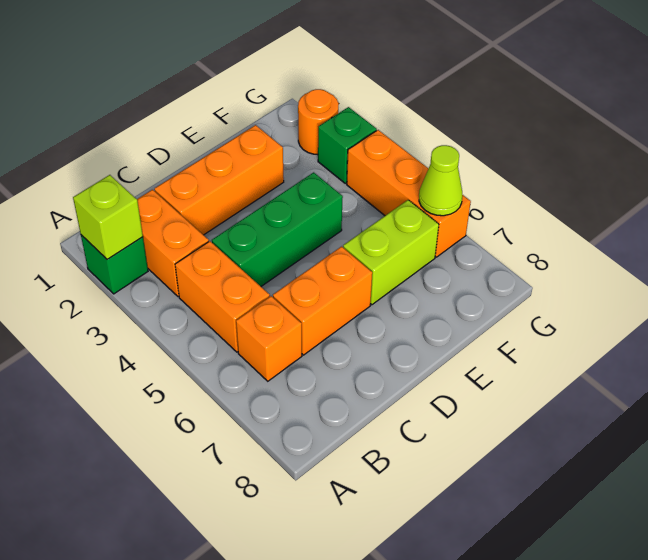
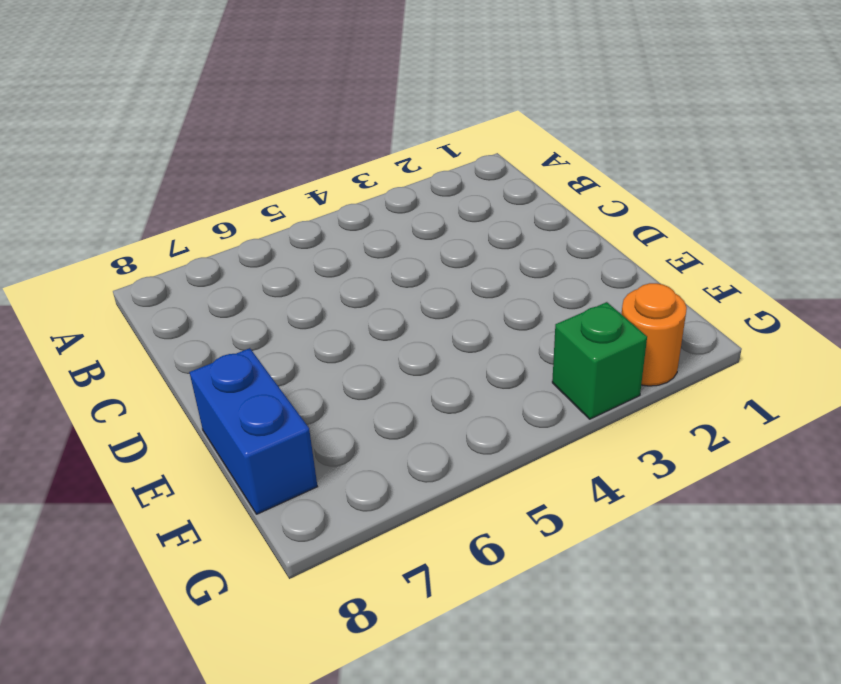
blue 1x2 brick [190,348,318,514] -> none
none -> green 1x1 brick [81,235,148,294]
none -> orange 1x2 brick [137,190,209,297]
none -> orange 1x2 brick [175,241,270,352]

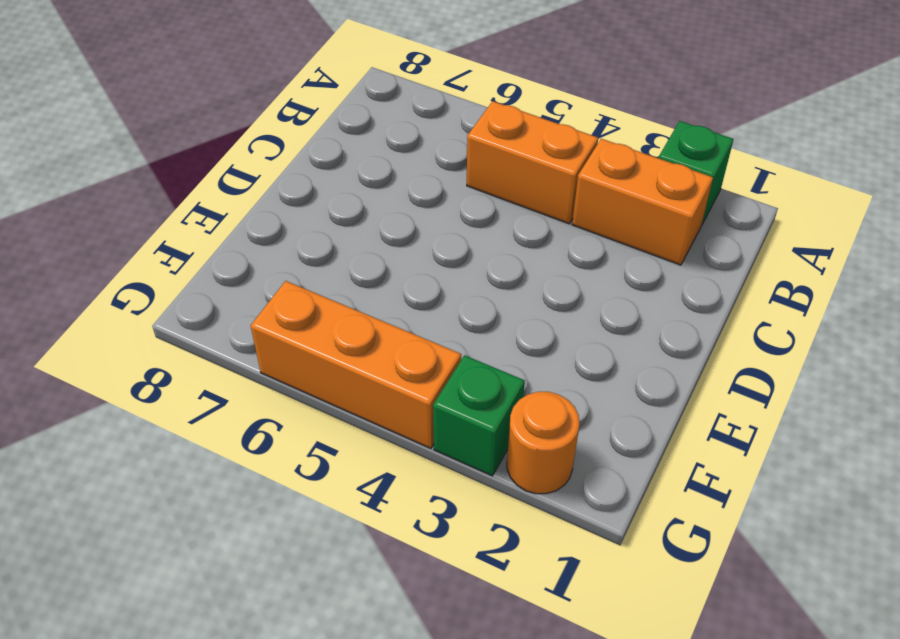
none -> orange 1x1 brick [236,296,302,381]
none -> orange 1x3 brick [154,125,284,235]
none -> green 1x3 brick [212,172,343,286]

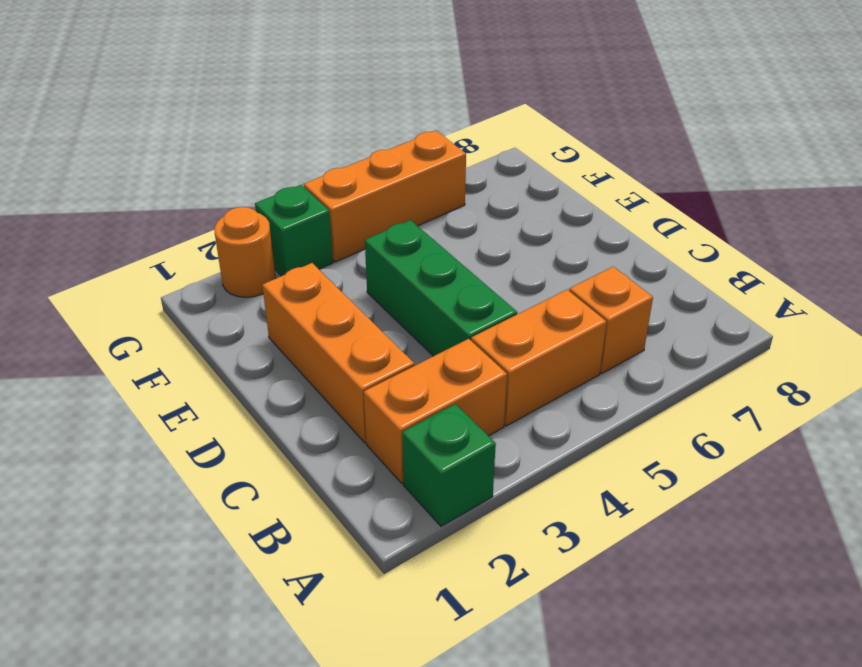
none -> orange 1x2 brick [273,246,372,355]
none -> lime 1x2 brick [343,200,439,305]
none -> lime 1x1 brick [73,175,143,259]

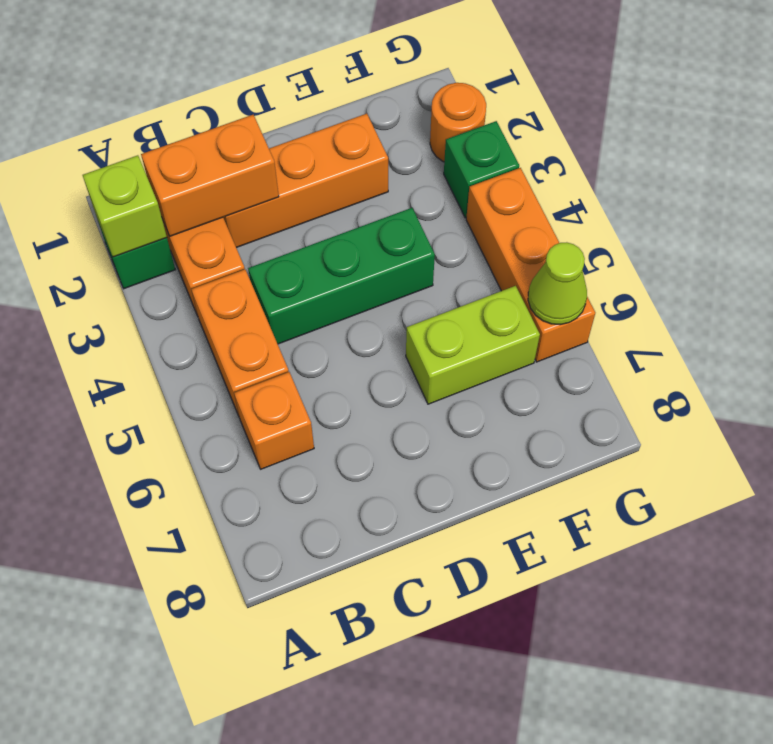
orange 1x2 brick [141,115,279,236] -> orange 1x2 brick moved to [273,246,372,355]

